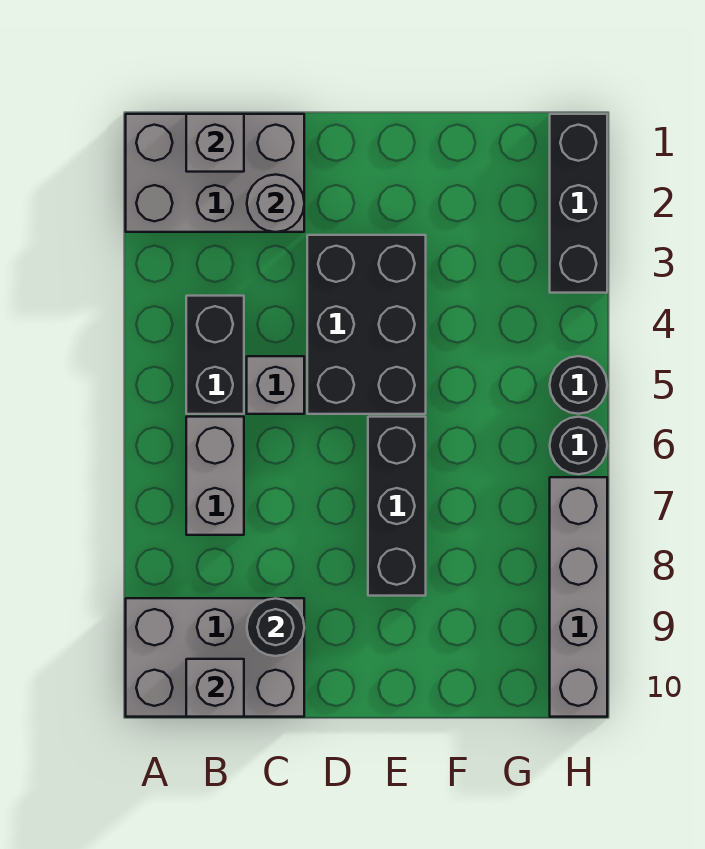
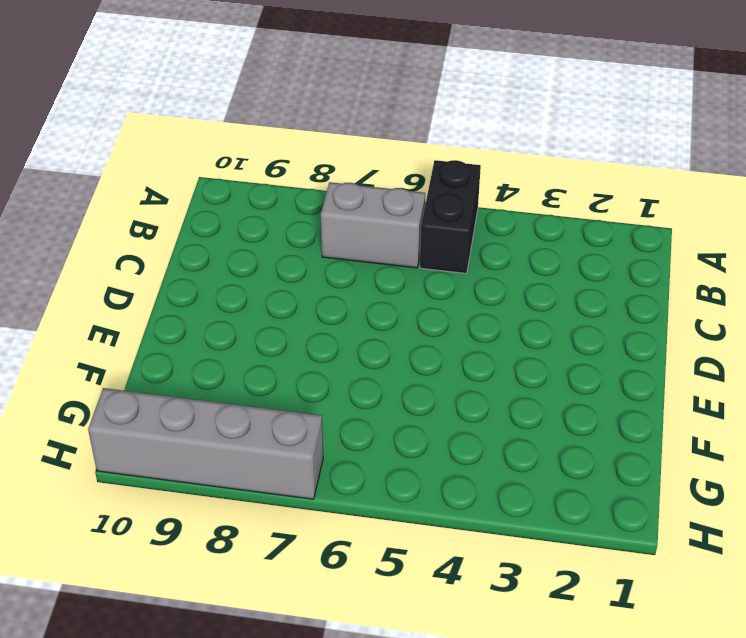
black 1x2 brick [420,160,481,274] -> black 1x2 brick turned to [186,296,244,414]
none -> grey 2x3 brick [126,114,304,232]
none -> grey 2x3 brick [126,598,304,717]
none -> grey 1x1 brick [247,356,304,414]

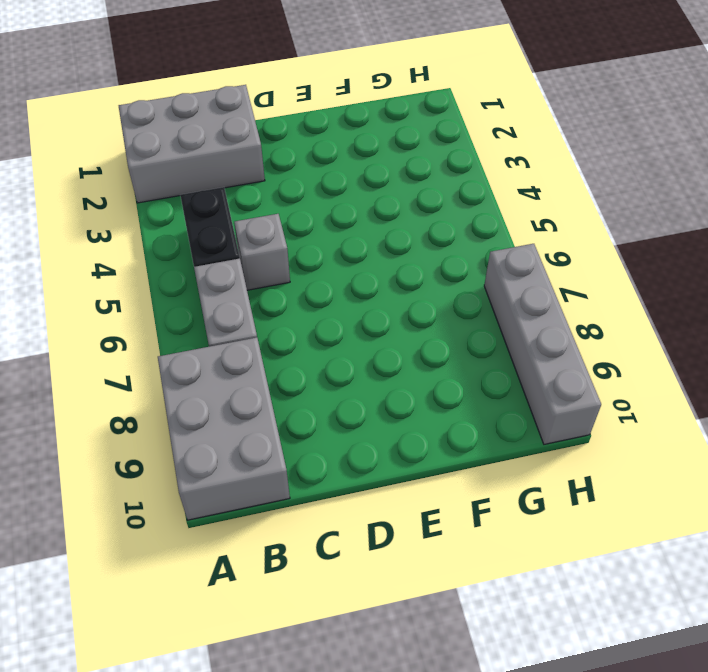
grey 2x3 brick [158,338,290,520] -> grey 2x3 brick turned to [126,598,304,717]
none -> black 2x3 brick [307,235,426,414]
none -> black 1x3 brick [368,417,426,596]
none -> black 1x3 brick [550,114,607,293]

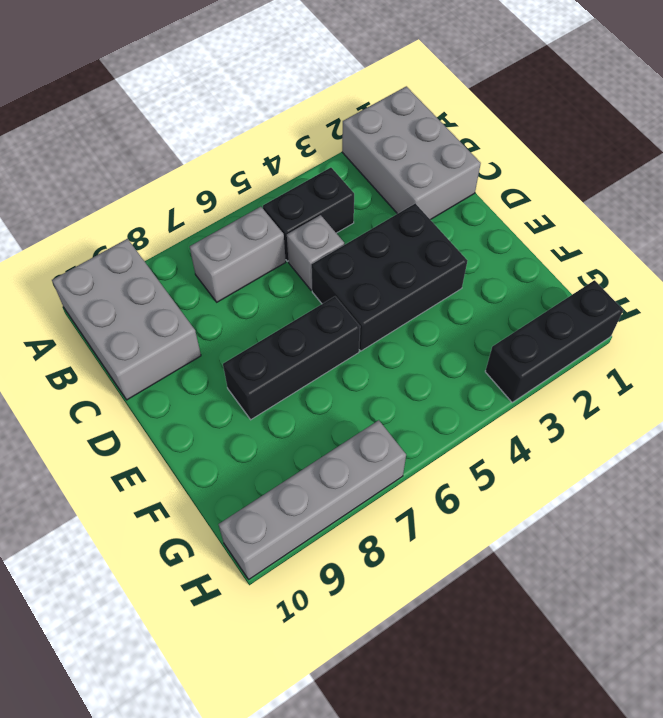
none -> black 1x1 round brick [550,356,607,414]
none -> black 1x1 round brick [550,417,607,474]
none -> grey 1x1 brick [186,114,244,172]

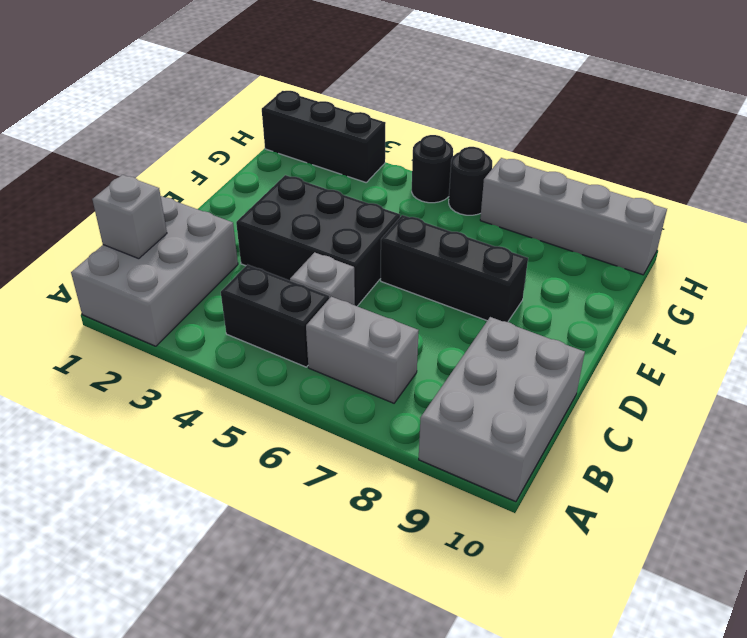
none -> grey 1x1 brick [186,659,244,717]
none -> grey 1x1 round brick [247,175,304,232]
none -> black 1x1 round brick [247,598,304,656]

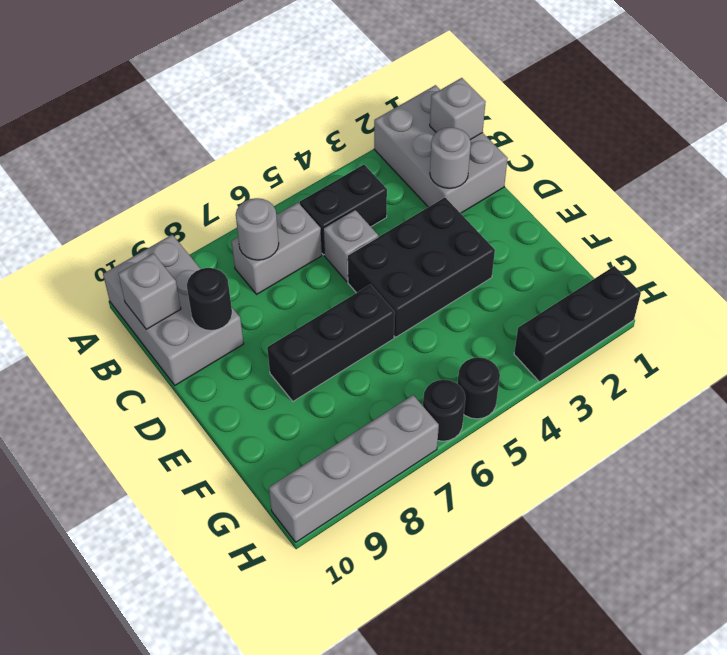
grey 1x1 round brick [236,198,279,260] -> none

